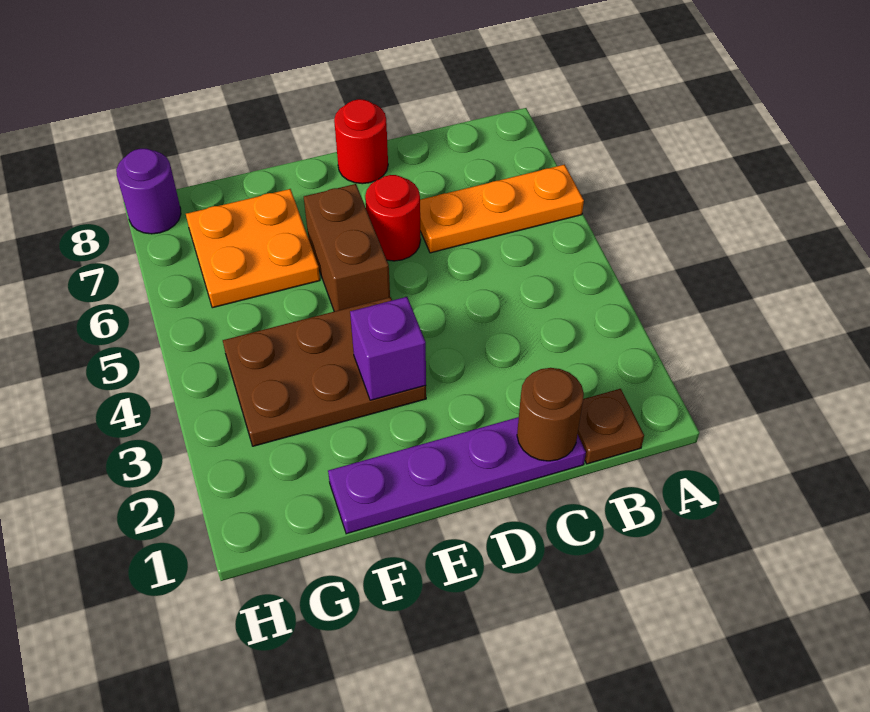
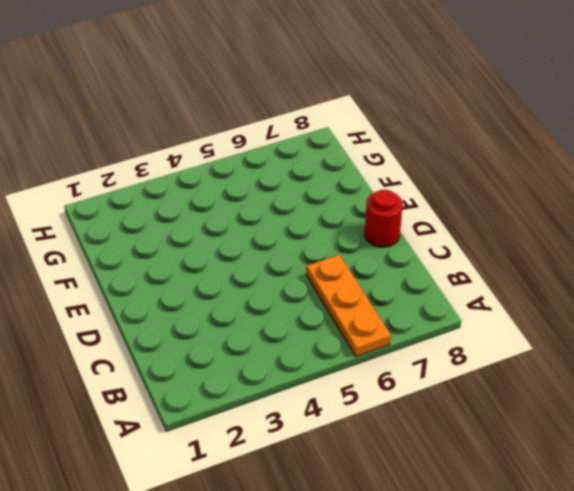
none -> brown 1x1 plate [578,389,644,464]
none -> purple 1x4 plate [328,417,586,534]

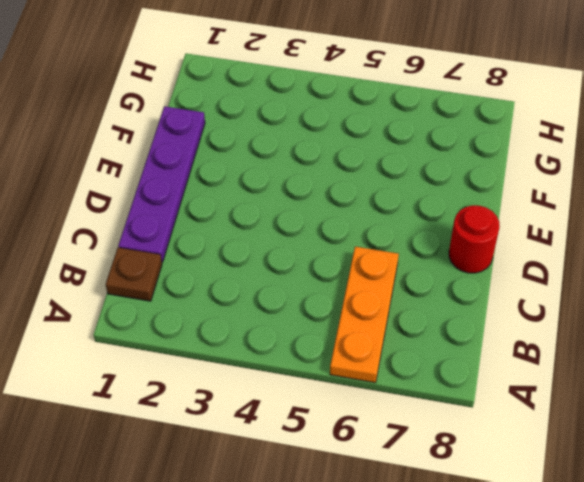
none -> red 1x1 round brick [365,175,421,261]
none -> brown 2x3 plate [223,297,426,446]

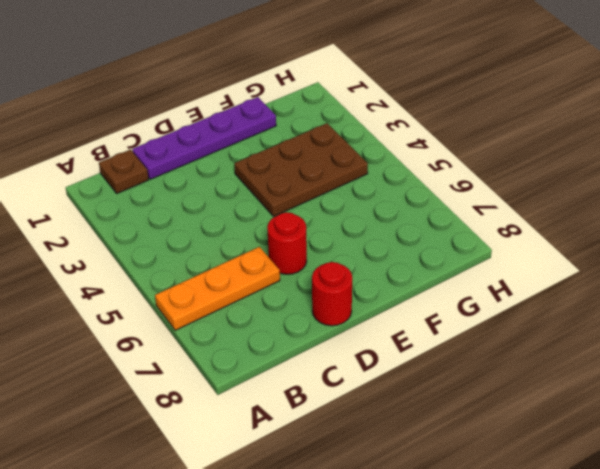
none -> brown 1x2 brick [304,184,390,311]
none -> orange 2x2 plate [186,189,320,308]

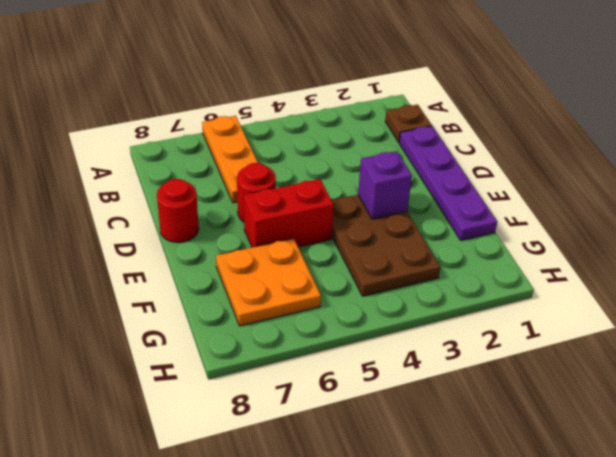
red 1x2 brick [244,179,334,247] -> brown 1x2 brick [304,184,390,311]
none -> purple 1x1 round brick [116,149,181,234]
none -> brown 1x1 round brick [517,368,584,461]

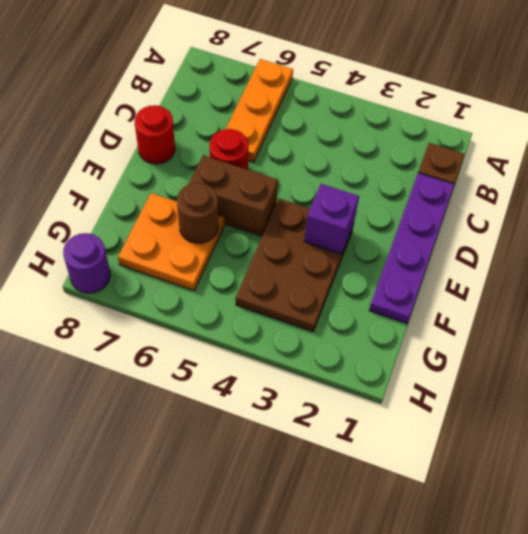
brown 1x1 round brick [177,183,219,243] -> brown 1x1 round brick moved to [517,368,584,461]

